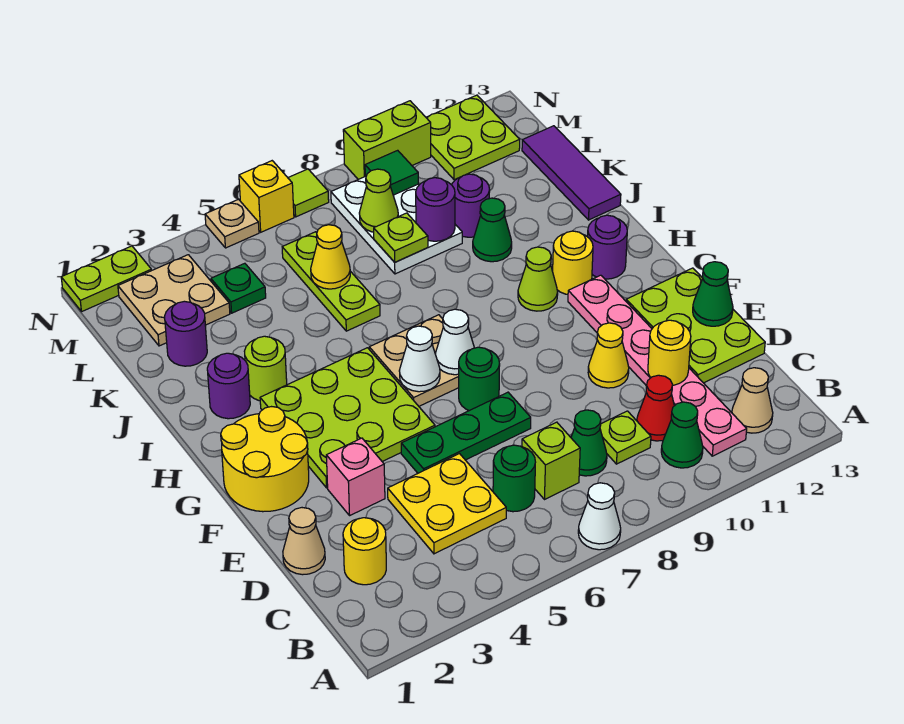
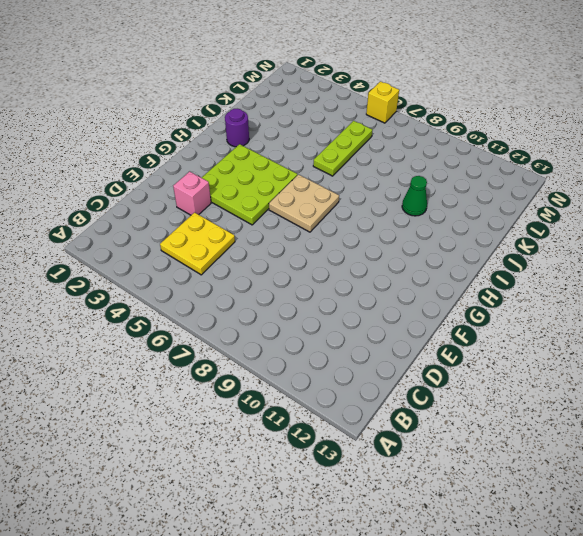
none -> white 1x1 cone [578,483,621,550]
none -> green 1x1 cone [661,402,703,468]
none -> pink 1x6 plate [568,275,747,456]
none -> tan 1x1 cone [732,368,773,433]

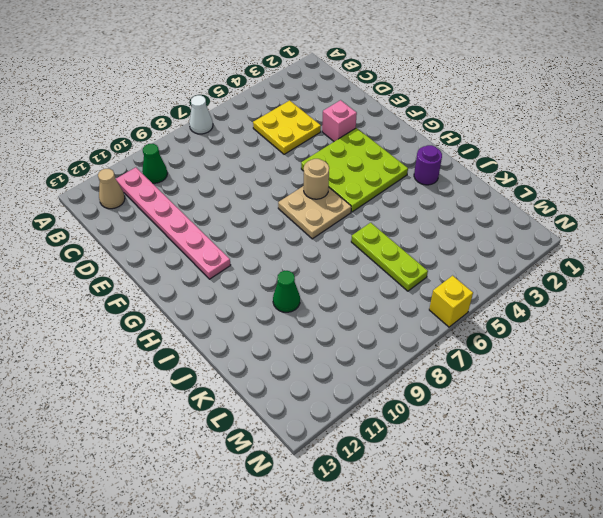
tan 1x1 round brick [304,159,329,199] -> white 1x1 cone [399,326,440,392]
none -> yellow 1x1 round brick [343,518,386,585]
none -> green 1x1 round brick [493,445,535,512]
none -> lime 1x1 brick [522,422,580,500]
none -> green 1x1 cone [571,410,607,476]

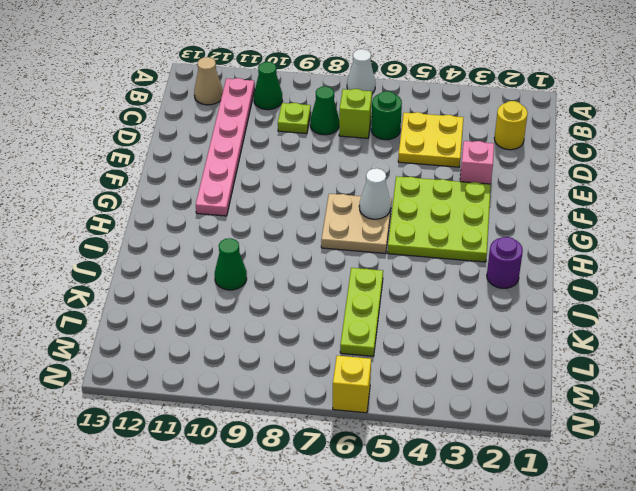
none -> red 1x1 cone [637,375,674,441]
none -> tan 1x1 cone [283,508,325,575]
none -> lime 2x3 plate [626,268,765,383]
none -> green 1x3 plate [401,392,531,473]

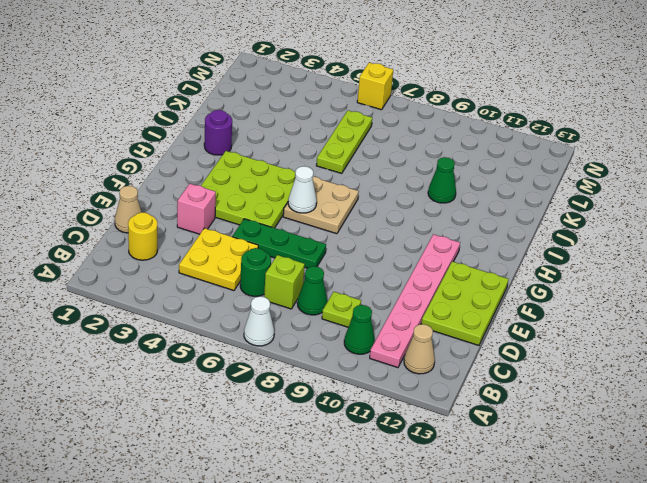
none -> red 1x1 cone [637,375,674,441]
none -> yellow 1x1 cone [588,323,629,388]
none -> yellow 2x2 round brick [221,407,309,512]
none -> green 1x1 round brick [459,347,500,411]

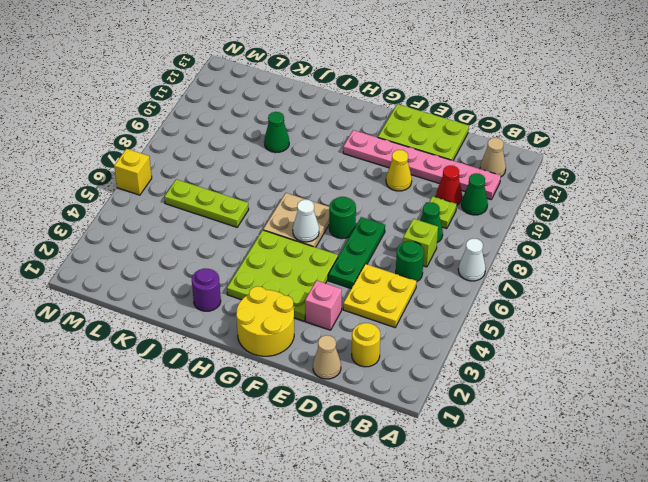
none -> lime 1x1 cone [518,247,558,311]
none -> yellow 1x1 round brick [553,231,593,294]
none -> purple 1x1 round brick [588,215,627,279]
none -> lime 1x1 round brick [244,336,287,401]

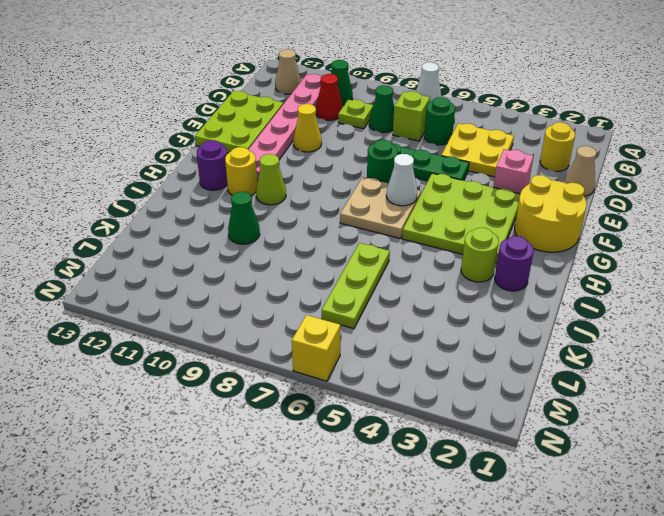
none -> purple 1x3 tile [522,126,621,220]
none -> purple 1x1 round brick [165,301,207,366]
none -> white 2x3 plate [331,176,462,274]
none -> purple 1x1 round brick [452,174,490,237]

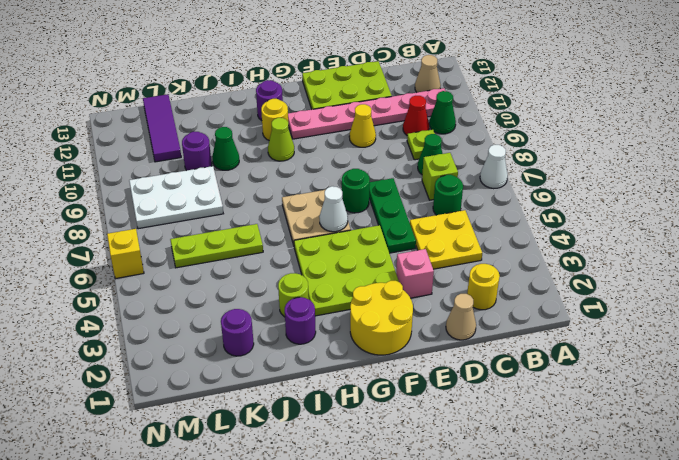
purple 1x3 tile [143,94,181,162] -> purple 1x3 tile turned to [522,126,621,220]
none -> tan 2x2 plate [118,255,230,346]
none -> green 1x1 plate [211,263,266,313]
none -> lime 2x2 plate [426,95,520,180]
none -> lime 1x2 plate [61,246,152,312]

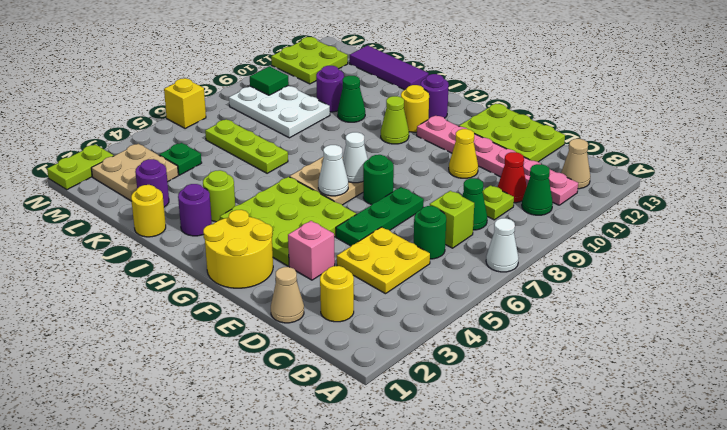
yellow 1x1 round brick [131,185,166,237] -> yellow 1x1 round brick moved to [648,320,691,385]
none -> tan 1x1 plate [205,199,259,248]
none -> lime 1x1 tile [288,169,329,217]
none -> lime 1x2 brick [343,101,431,179]
none -> green 1x1 cone [693,262,733,326]

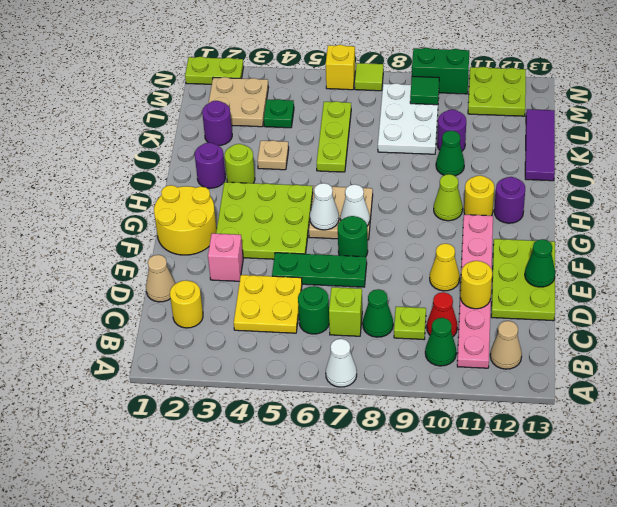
tan 1x1 plate [257,140,289,170] -> tan 1x1 plate moved to [205,199,259,248]
green 1x2 brick [412,48,469,94] -> lime 1x2 brick [343,101,431,179]
none -> yellow 1x1 cone [311,225,350,289]
none -> lime 1x1 plate [374,213,428,262]
none -> purple 1x1 round brick [416,178,455,241]
none -> lime 1x1 cone [359,169,398,232]

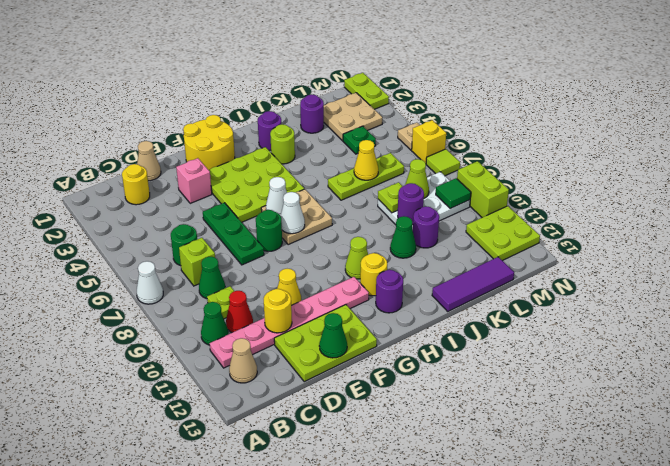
none -> yellow 2x2 plate [388,454,506,554]

